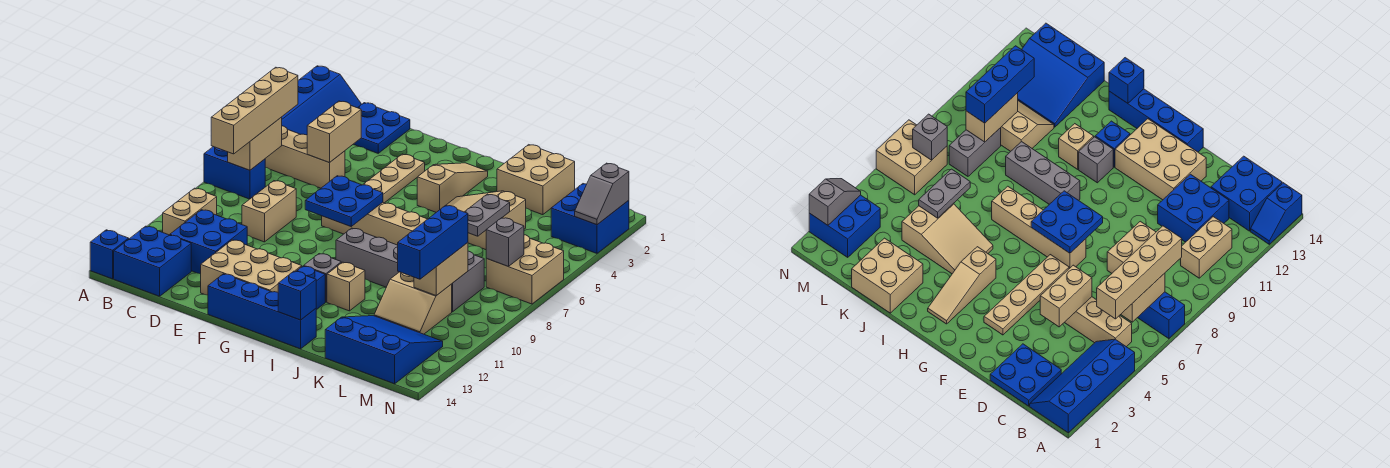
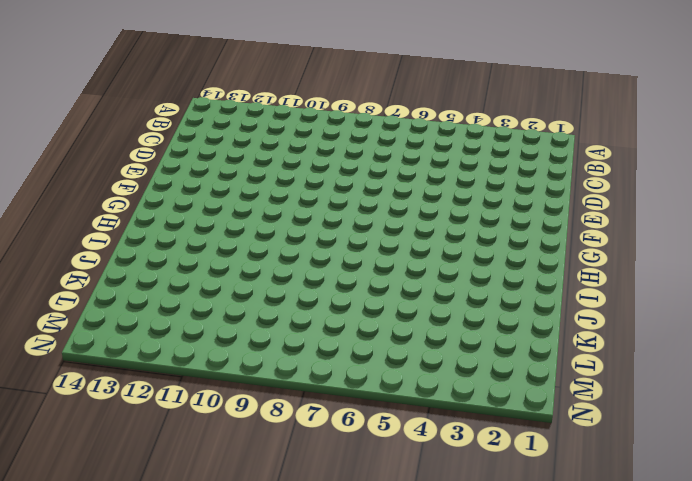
none -> blue 2x4 slope [282,66,362,135]
none -> blue 1x2 brick [204,147,265,199]
none -> blue 1x2 slope [90,230,129,279]
none -> tan 1x3 brick [265,126,345,188]

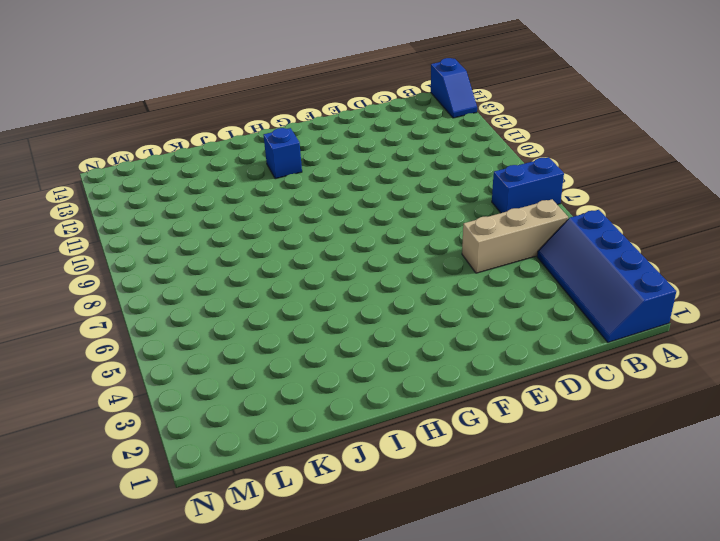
none -> tan 1x2 brick [163,188,217,235]
none -> blue 2x2 brick [114,226,191,296]
none -> blue 2x2 plate [354,103,410,153]
none -> blue 2x2 brick [170,210,247,274]

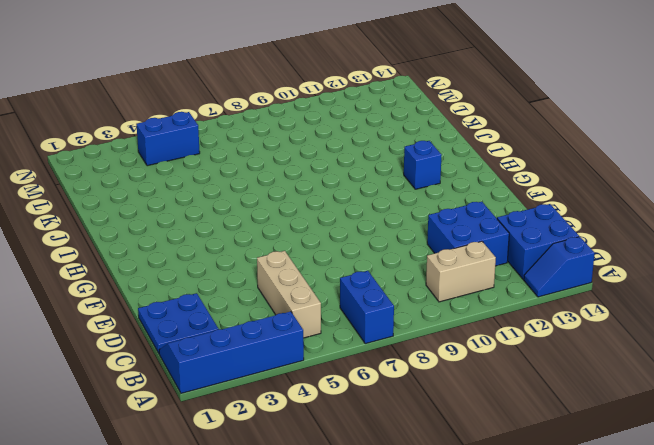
blue 1x2 brick [136,112,200,166] -> none
none -> tan 1x2 brick [242,181,296,242]
none -> tan 2x3 brick [201,240,302,295]
none -> tan 1x4 plate [363,154,425,203]
none -> tan 1x4 brick [322,203,427,245]

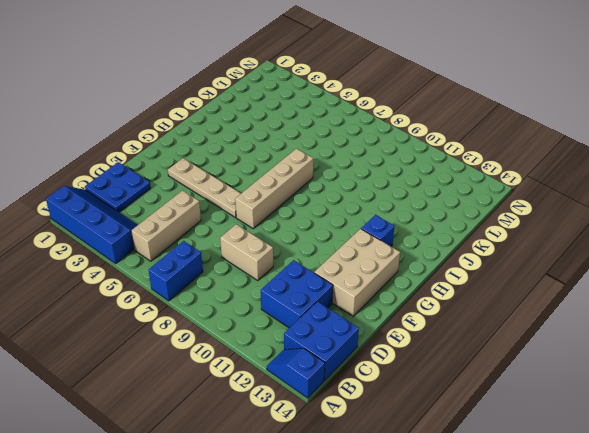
none -> tan 1x2 brick [163,188,217,235]
none -> blue 1x4 brick [208,274,316,349]
none -> tan 1x3 slope [417,163,488,212]
none -> grey 1x3 brick [336,228,399,287]

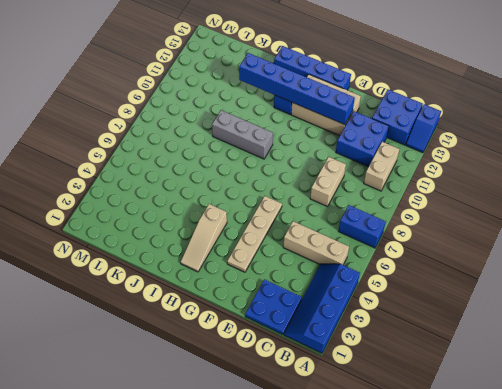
blue 1x6 brick [239,53,355,125] -> none
none -> tan 1x4 brick [322,203,427,245]
none -> grey 1x1 brick [304,254,341,302]
none -> tan 2x3 slope [446,191,526,250]
none -> tan 1x1 brick [327,262,365,311]

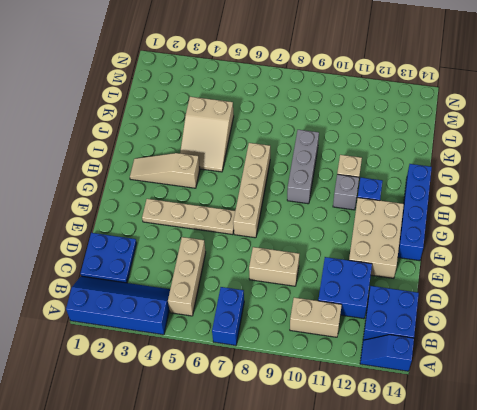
none -> tan 2x2 brick [497,145,575,215]
none -> tan 2x2 slope [374,272,452,334]
none -> blue 3x3 slope [325,316,443,384]
none -> grey 1x2 brick [452,251,484,312]

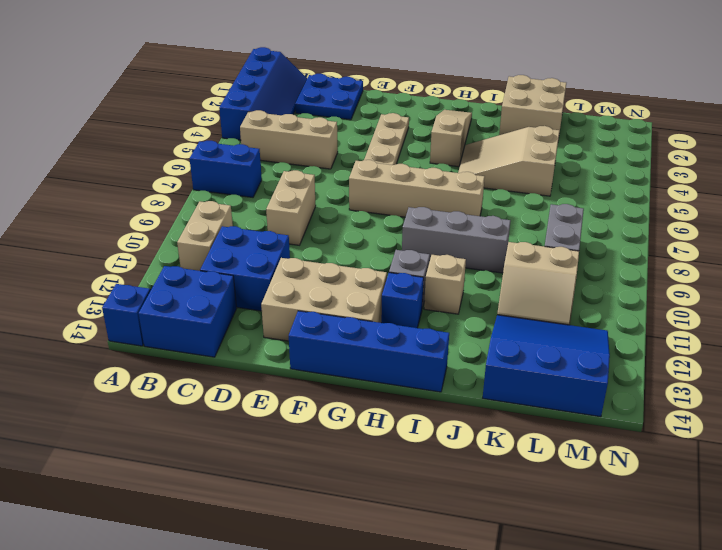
none -> blue 2x2 brick [551,184,629,253]
none -> tan 2x2 brick [486,235,564,304]
none -> tan 1x2 brick [228,117,282,170]
none -> tan 1x2 brick [307,101,361,163]

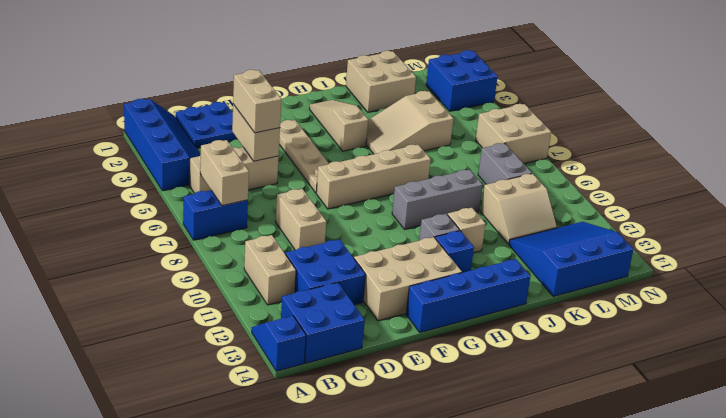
tan 1x2 brick [233,70,281,133] -> tan 1x2 brick moved to [414,243,468,296]
none -> blue 2x2 plate [305,176,383,226]
none -> blue 1x1 brick [278,271,316,320]
none -> grey 1x2 plate [465,194,510,236]
none -> grey 1x1 brick [486,218,524,266]

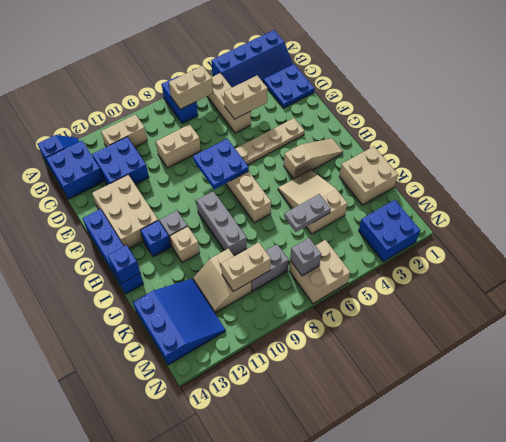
none -> grey 1x2 slope [575,163,629,225]
none -> tan 1x4 brick [211,67,298,154]
none -> blue 1x3 brick [398,205,468,279]

